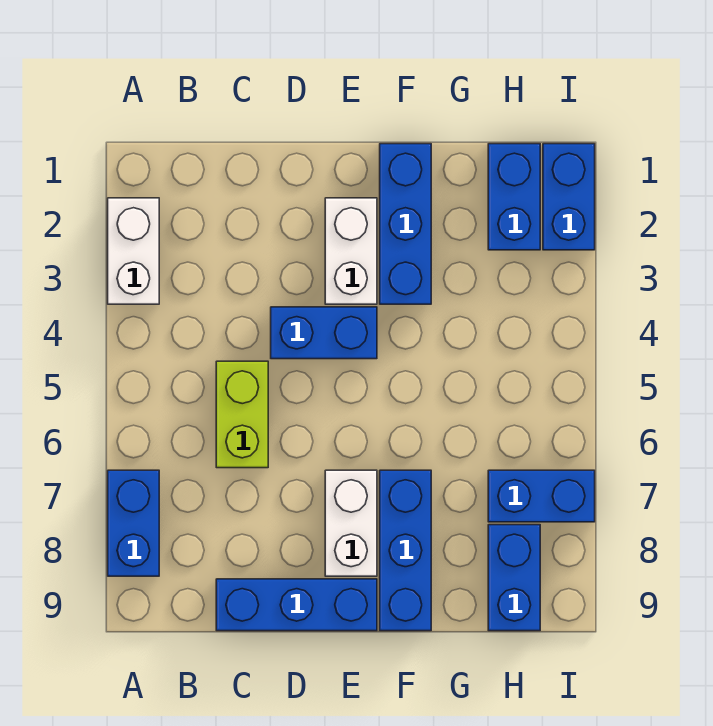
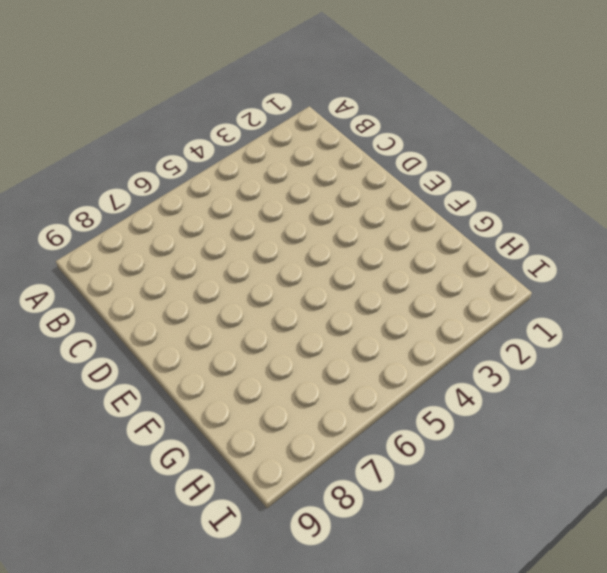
none -> white 1x2 brick [108,198,159,304]
none -> blue 1x2 brick [108,470,159,576]
none -> lime 1x2 brick [216,361,268,468]

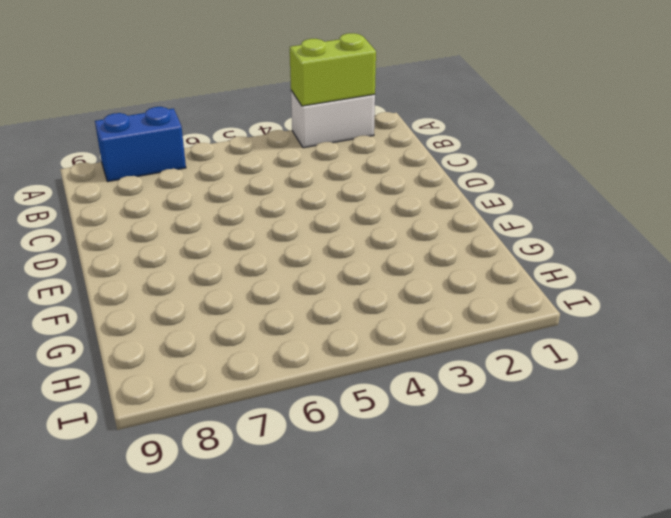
lime 1x2 brick [290,33,376,106] -> lime 1x2 brick moved to [216,361,268,468]
none -> blue 1x3 brick [216,579,377,631]
none -> blue 1x2 brick [271,307,377,359]
none -> white 1x2 brick [325,198,377,304]

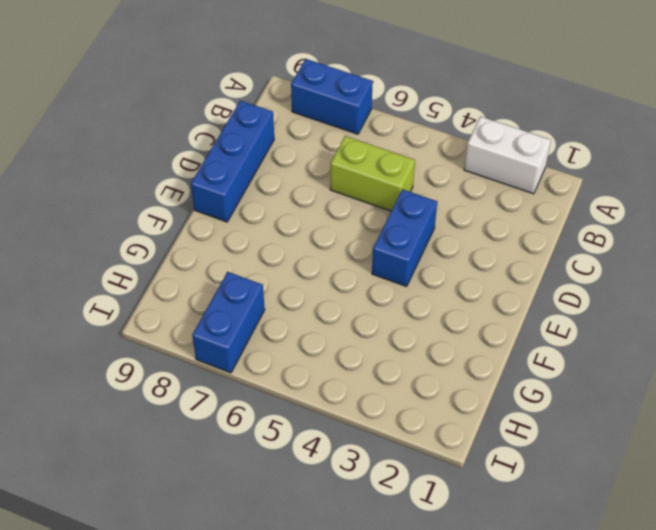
none -> white 1x2 brick [325,198,377,304]
none -> white 1x2 brick [325,470,377,576]
none -> blue 1x3 brick [380,144,431,304]

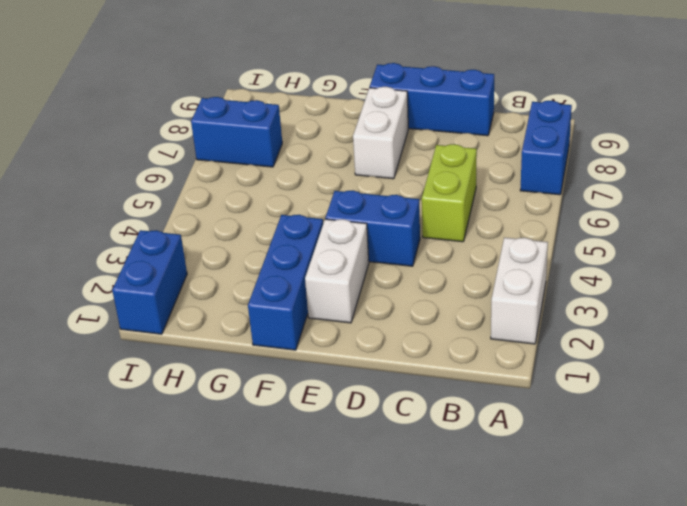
none -> blue 1x3 brick [380,470,431,631]
none -> blue 1x2 brick [488,144,540,250]
none -> blue 1x2 brick [488,525,540,631]

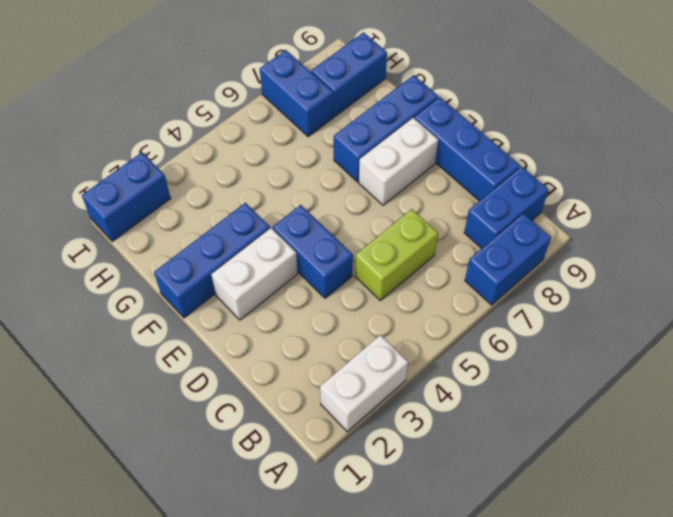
blue 1x2 brick [464,166,548,248] -> blue 1x2 brick moved to [488,144,540,250]

